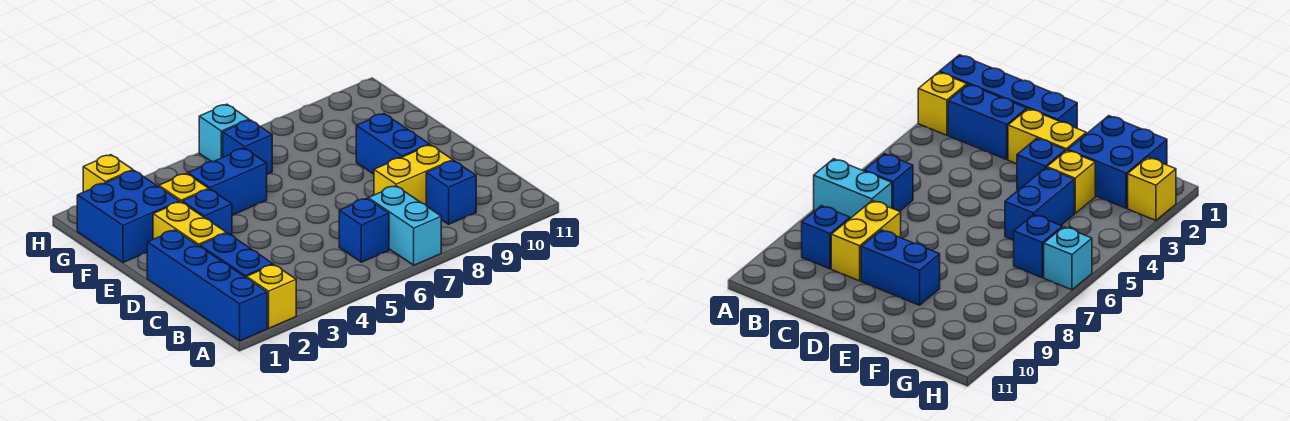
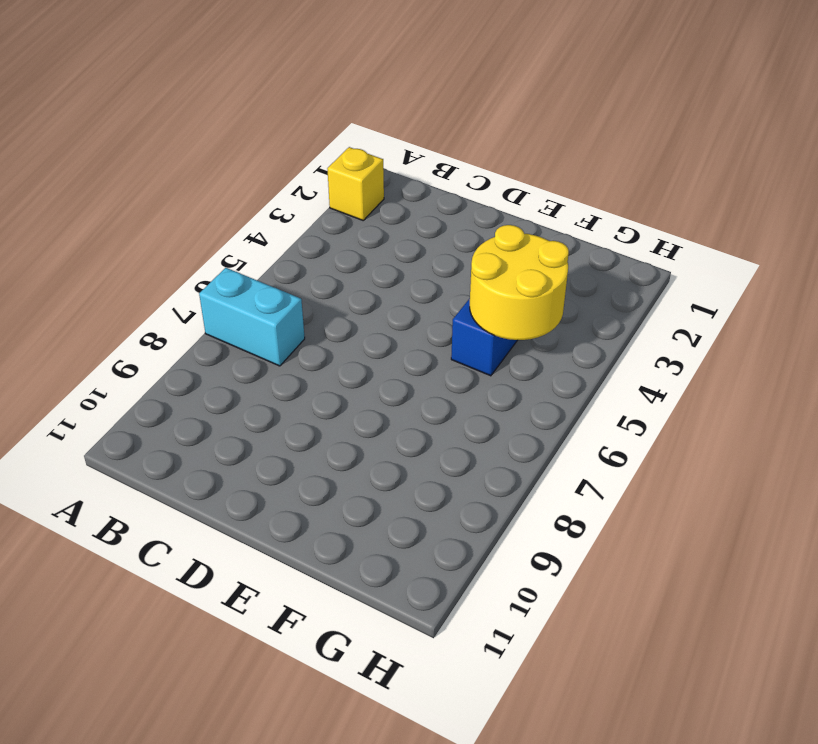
yellow 2x2 round brick [470,225,569,340] -> none
none -> blue 1x4 brick [147,230,267,341]
none -> blue 1x2 brick [200,233,273,277]
none -> blue 1x1 brick [339,198,389,262]

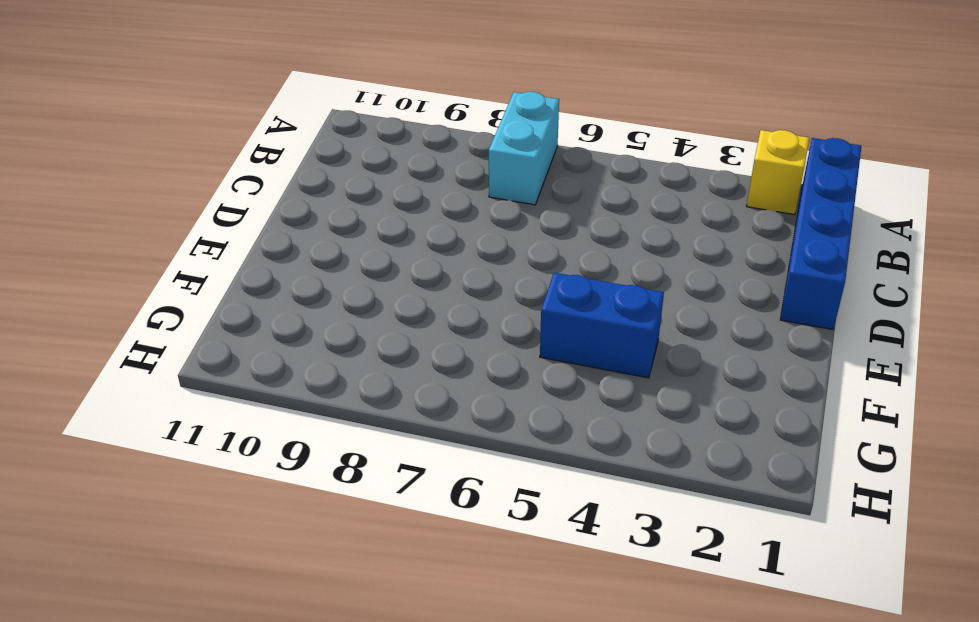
none -> blue 1x2 brick [200,233,273,277]
none -> blue 1x1 brick [339,198,389,262]
none -> blue 1x1 brick [426,161,476,224]

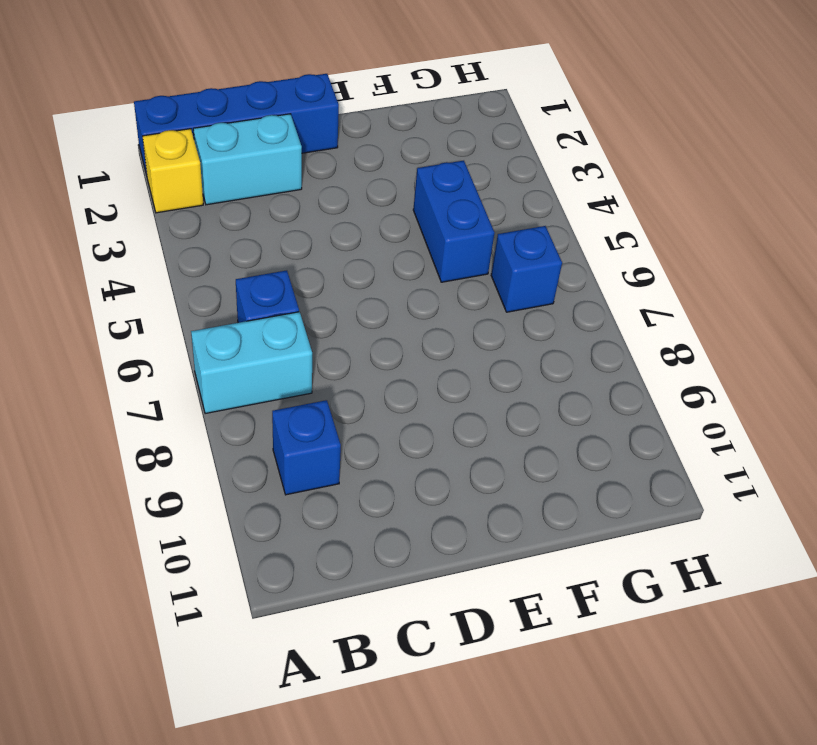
cyan 1x2 brick [193,114,302,205] -> blue 1x2 brick [200,233,273,277]
none -> yellow 1x2 brick [374,145,453,205]
none -> yellow 1x2 brick [153,202,226,246]
none -> blue 1x2 brick [356,114,430,174]

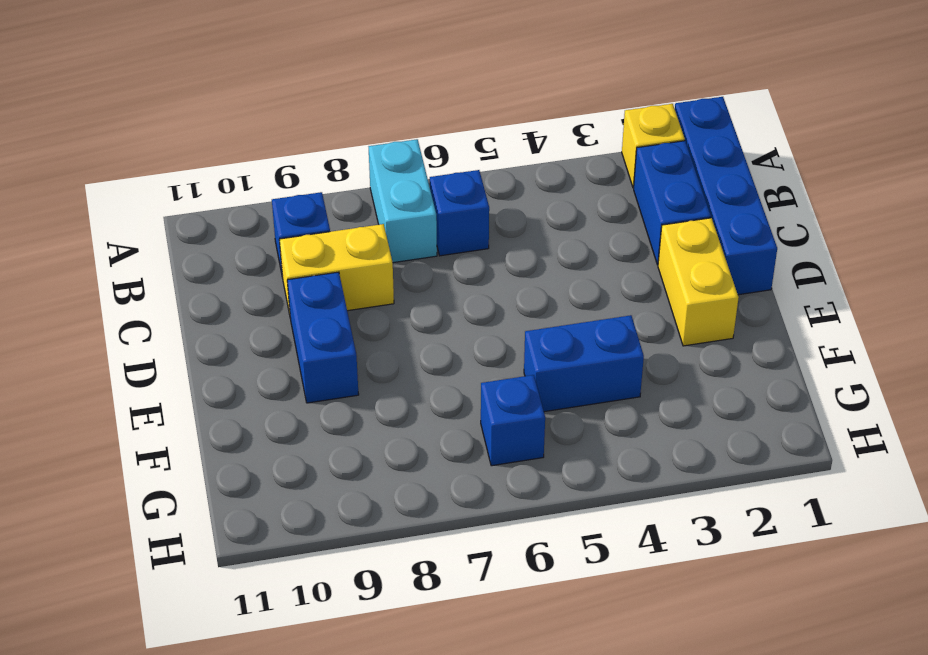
none -> blue 1x1 brick [182,189,232,235]
none -> blue 2x2 brick [77,171,180,263]
none -> yellow 1x1 brick [159,173,209,202]

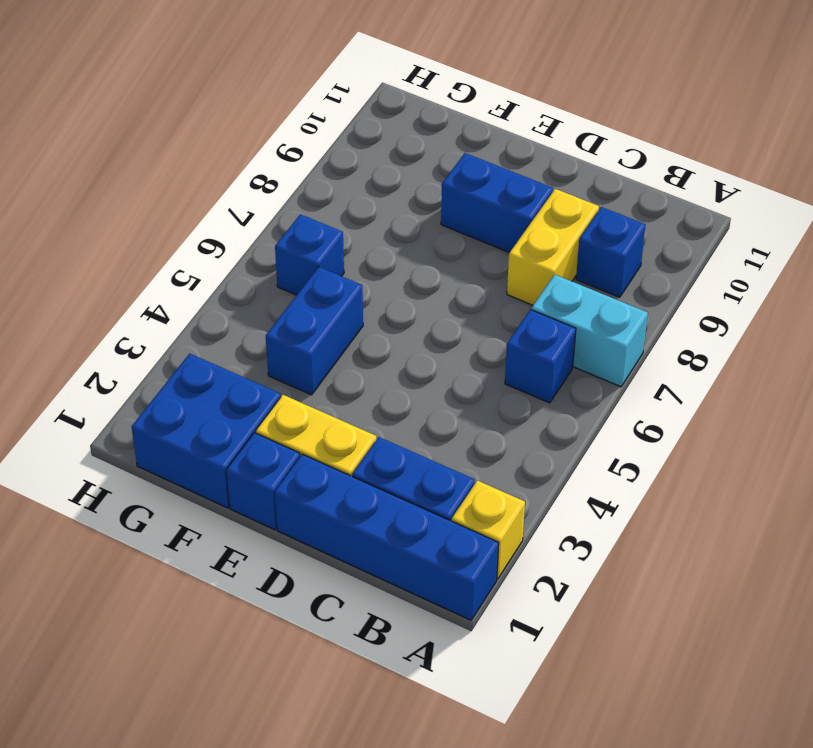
blue 1x1 brick [226,433,300,530] -> blue 1x1 brick moved to [182,189,232,235]
none -> yellow 1x1 brick [159,173,209,202]
none -> yellow 1x1 brick [83,155,133,192]
none -> cyan 1x1 brick [199,104,249,162]

